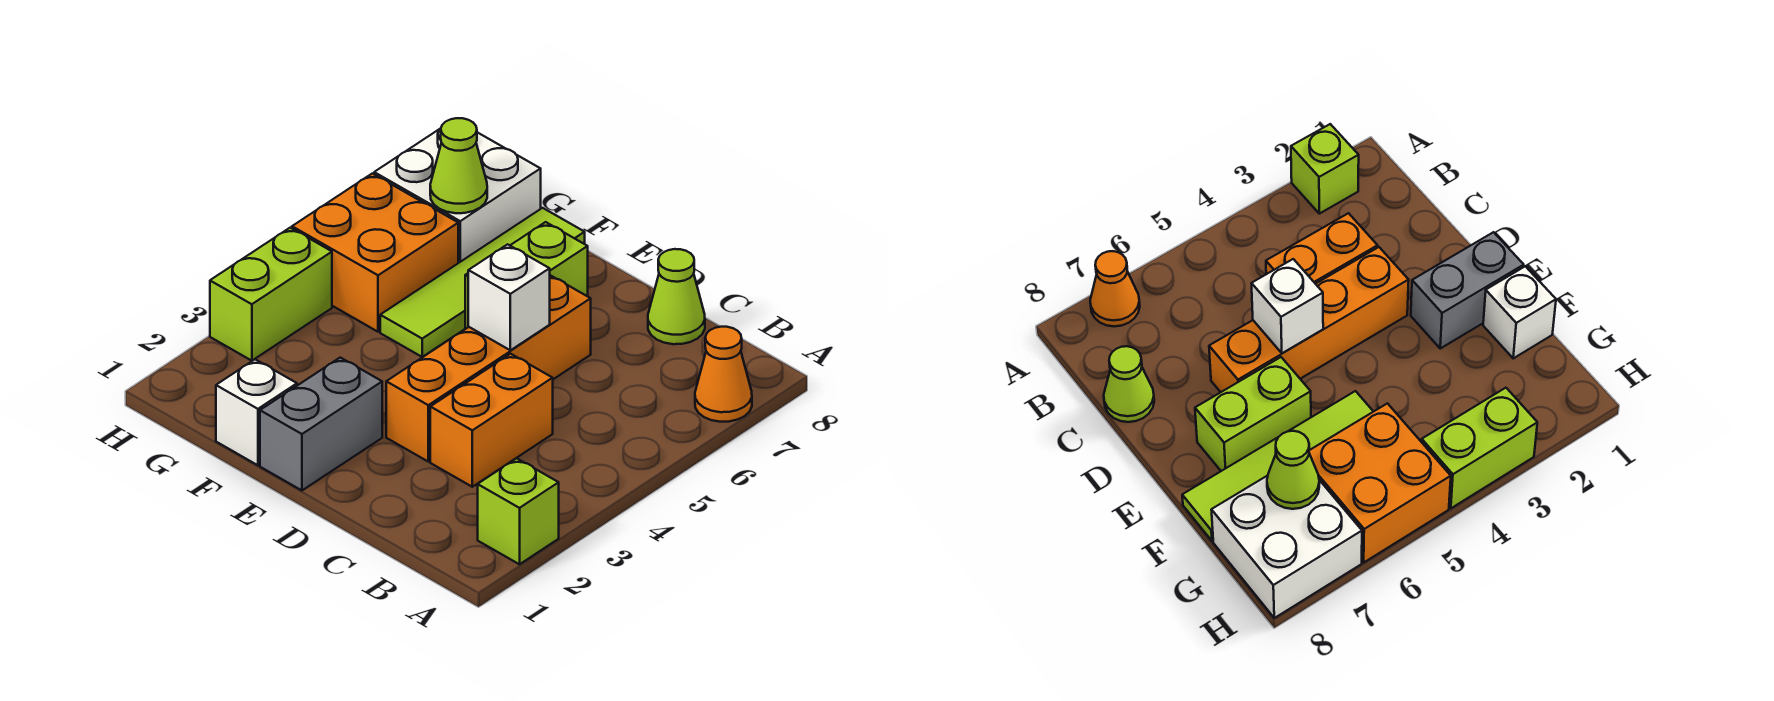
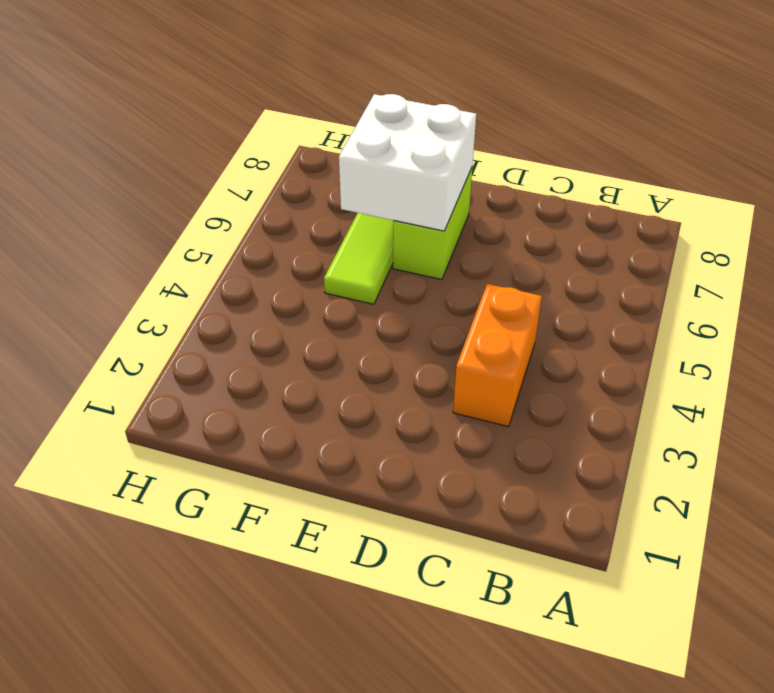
white 2x2 brick [339,94,476,231] -> white 2x2 brick moved to [374,128,541,263]
none -> lime 1x1 brick [478,458,559,564]
none -> orange 1x1 cone [695,327,752,422]
none -> lime 1x1 cone [648,249,705,344]

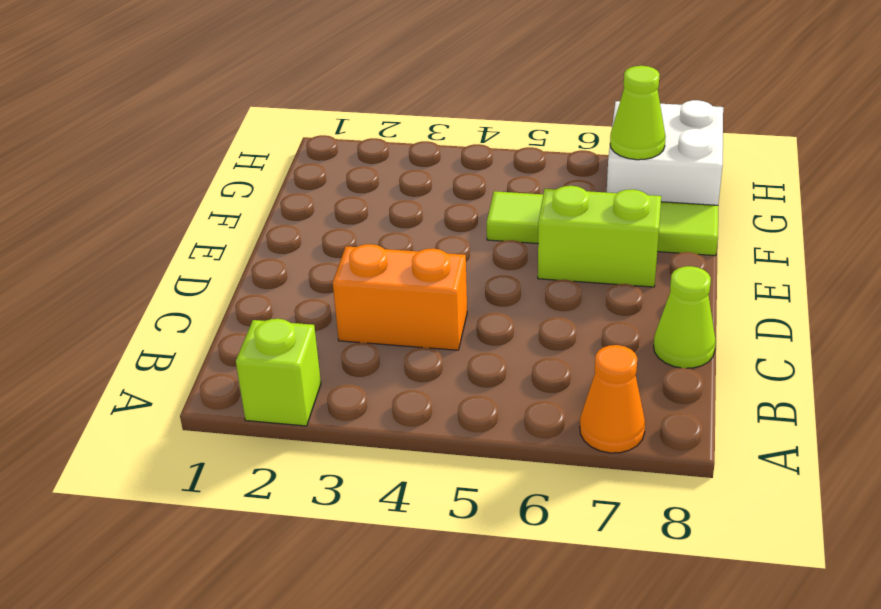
none -> orange 1x4 brick [386,275,591,461]
none -> grey 1x2 brick [260,358,382,490]
none -> white 1x1 brick [216,359,297,465]

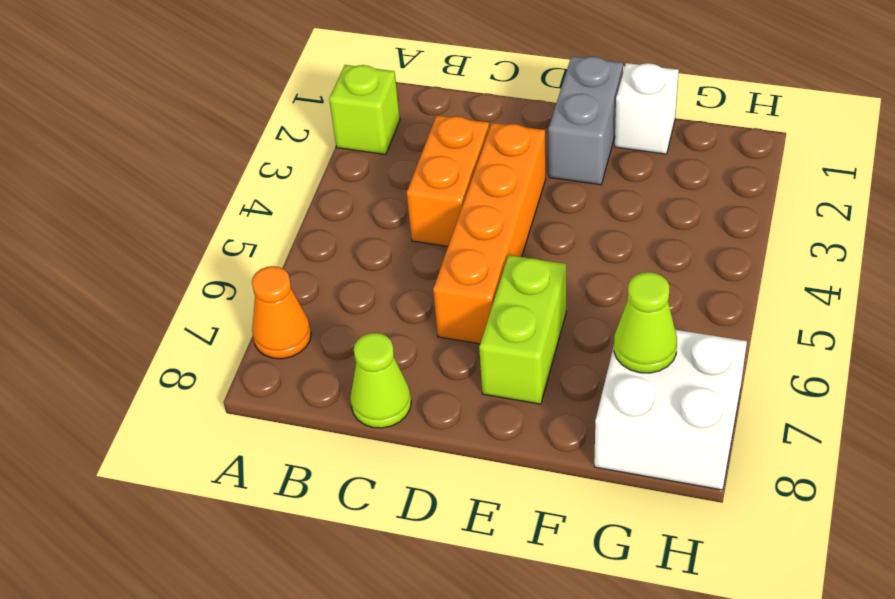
none -> lime 1x4 tile [380,208,585,357]
none -> orange 2x2 brick [292,174,458,332]
none -> lime 1x2 brick [210,228,332,361]

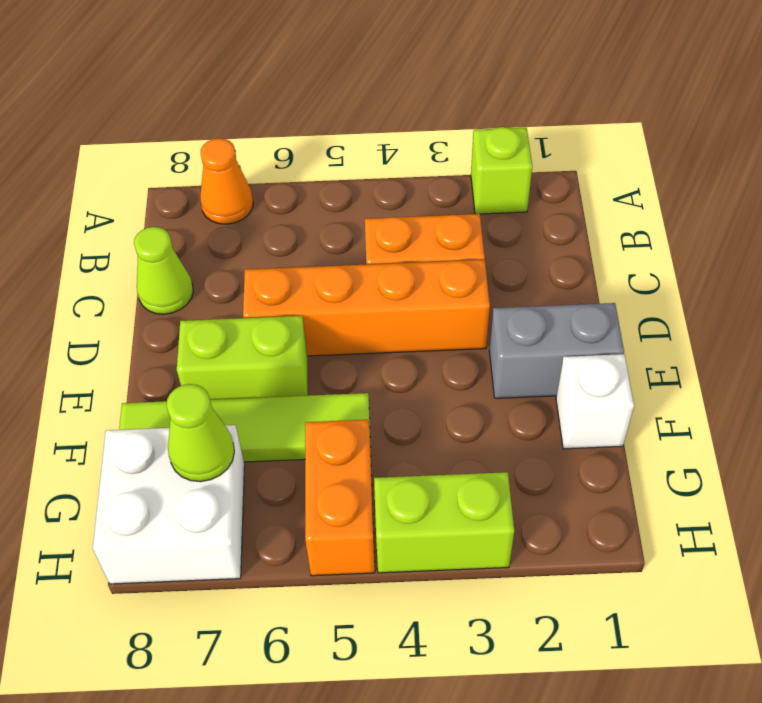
orange 1x2 brick [305,420,375,576] -> orange 2x2 brick [292,174,458,332]
none -> white 1x1 brick [468,244,550,350]

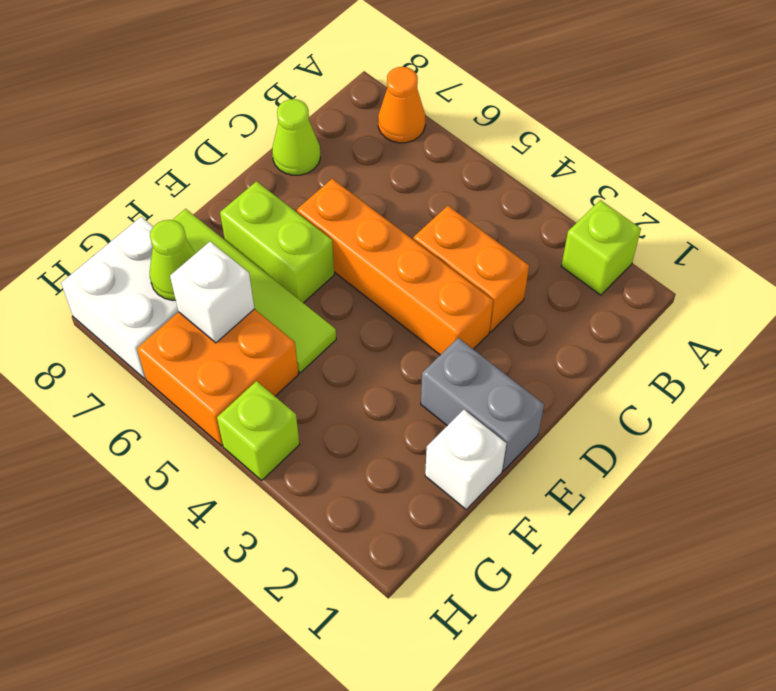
white 1x1 brick [170,242,254,343] -> white 1x1 brick moved to [468,244,550,350]
lime 1x1 brick [217,381,300,480] -> lime 1x2 brick [210,228,332,361]

